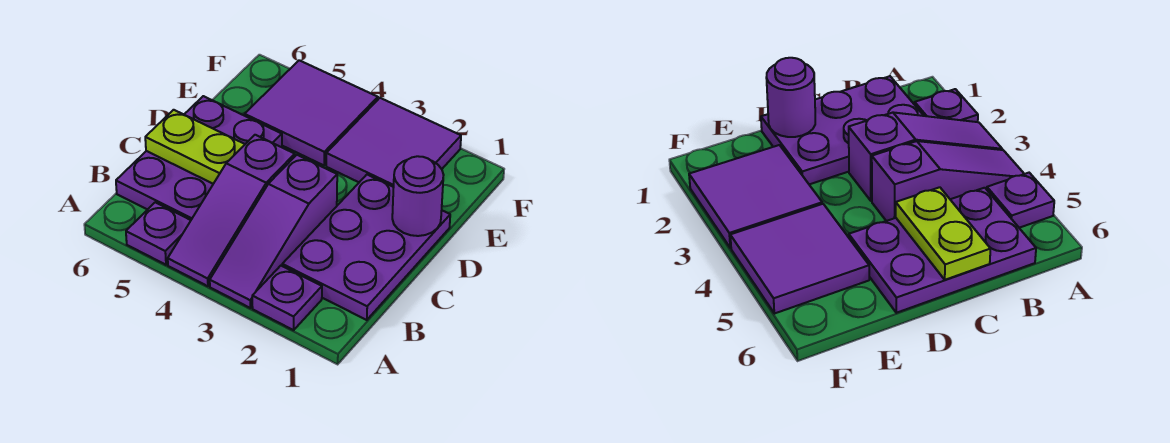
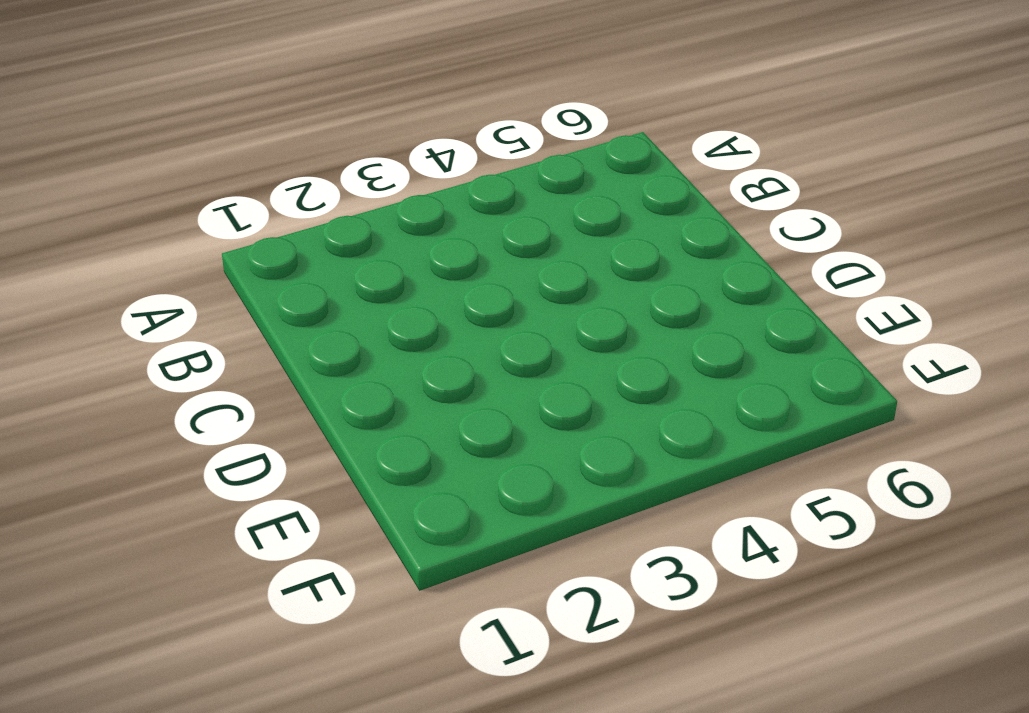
none -> purple 1x1 plate [252,266,322,330]
none -> purple 1x3 slope [210,155,337,308]

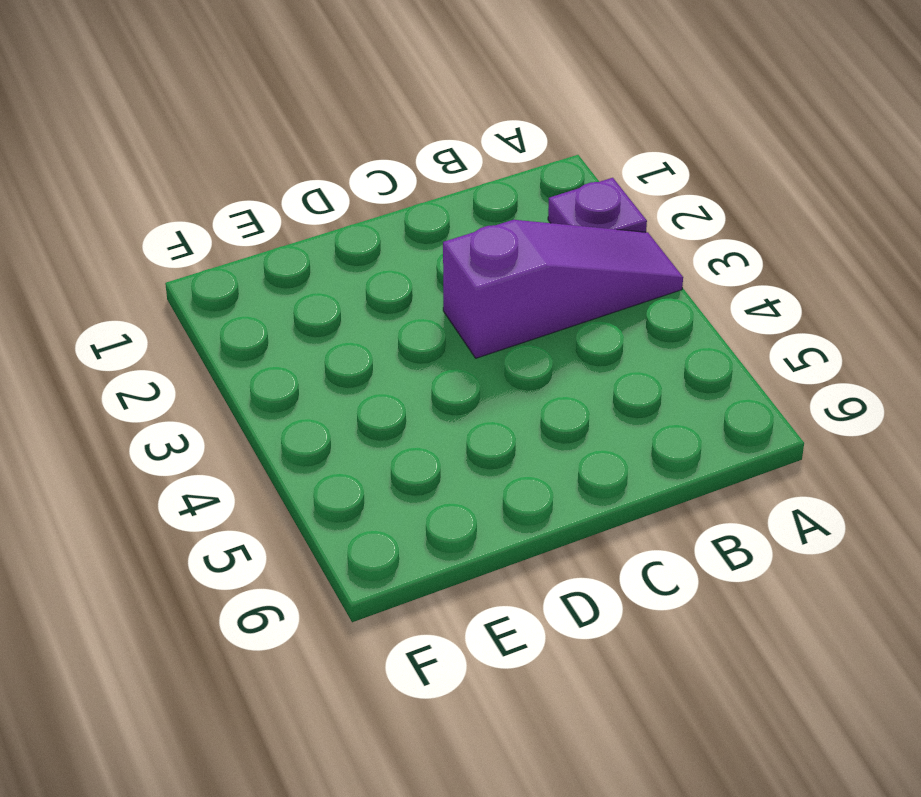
none -> purple 1x3 slope [168,135,295,286]
none -> purple 1x1 plate [126,202,191,265]

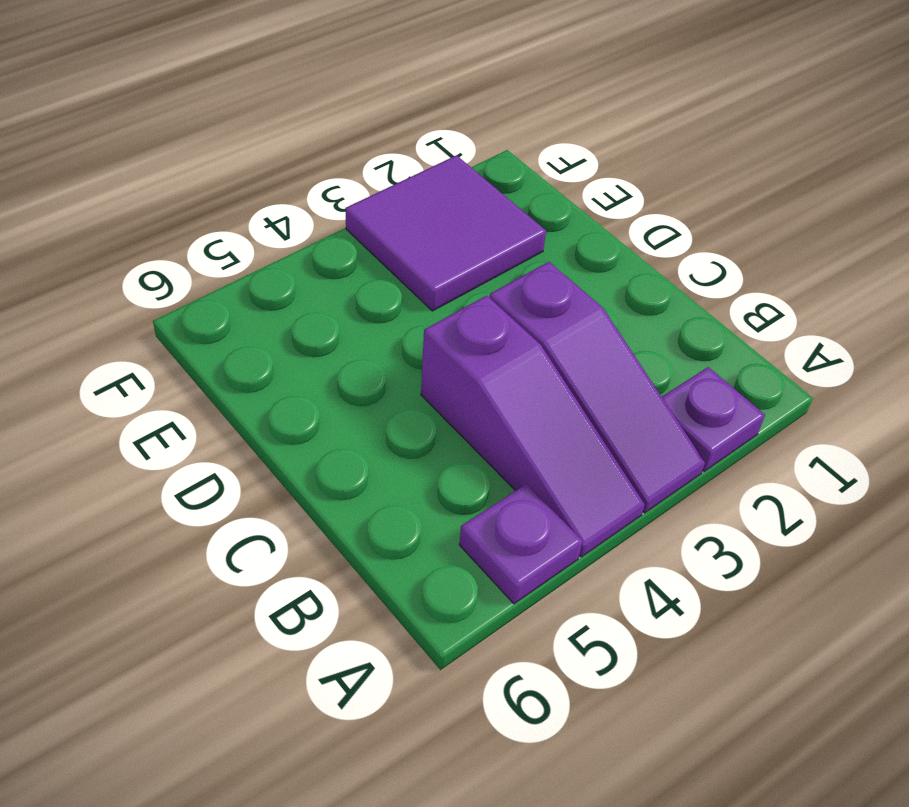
none -> purple 2x3 plate [282,175,450,320]
none -> purple 2x3 plate [116,96,282,220]

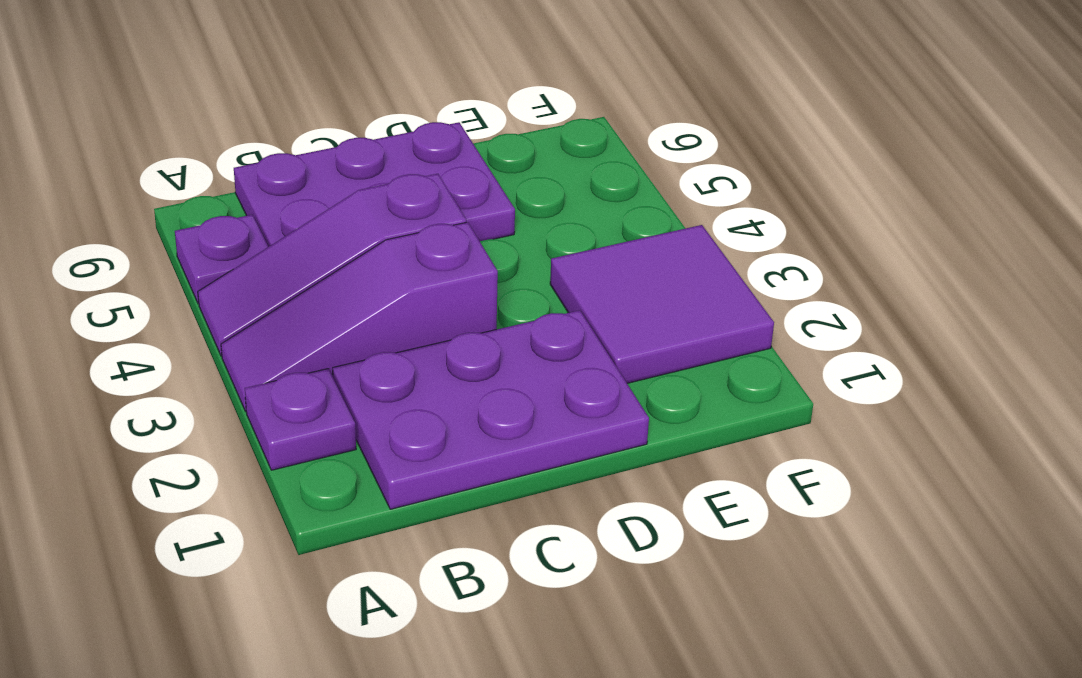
none -> purple 2x2 tile [245,60,378,165]
none -> lime 1x2 plate [145,110,245,184]

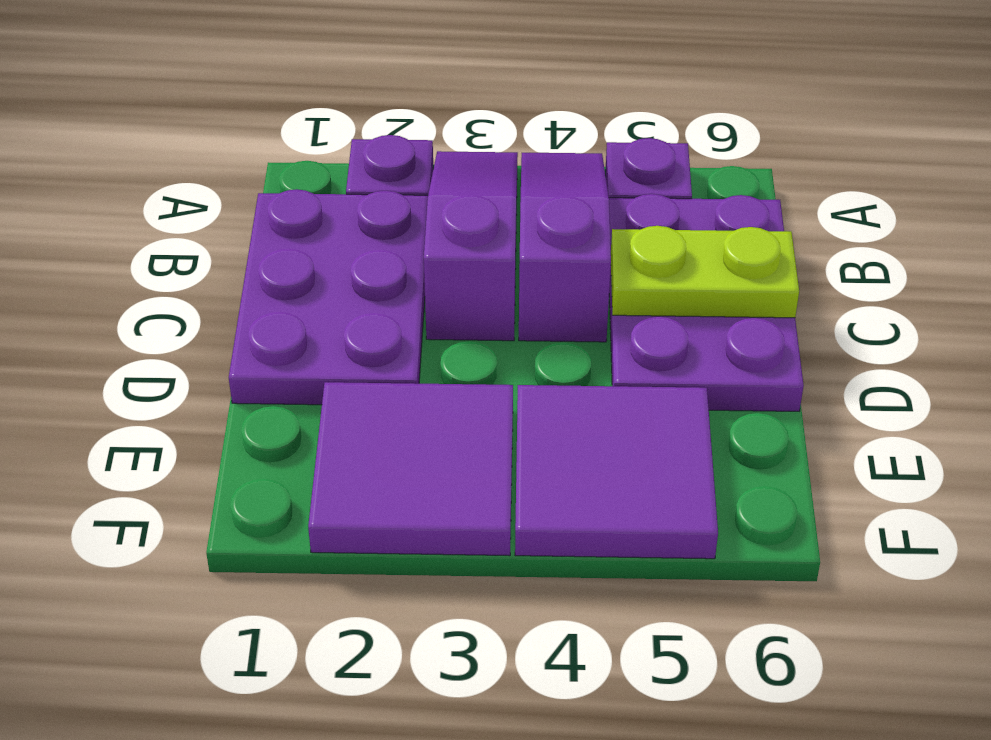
none -> purple 1x1 round brick [392,156,443,236]

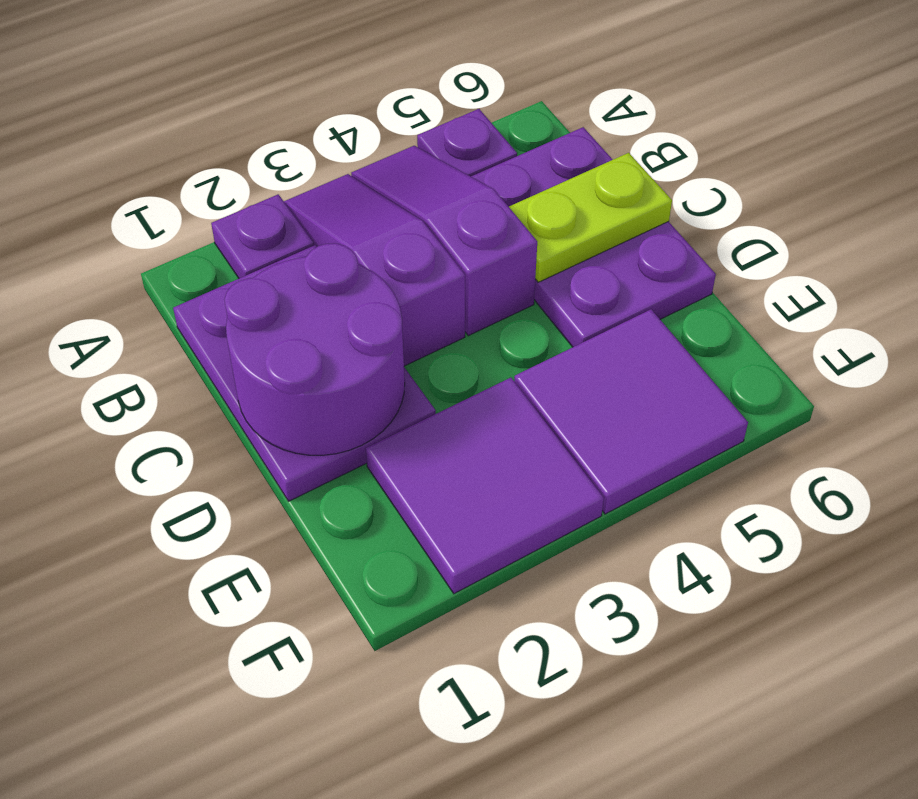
purple 2x2 round brick [224,243,405,455] -> purple 1x1 round brick [392,156,443,236]

